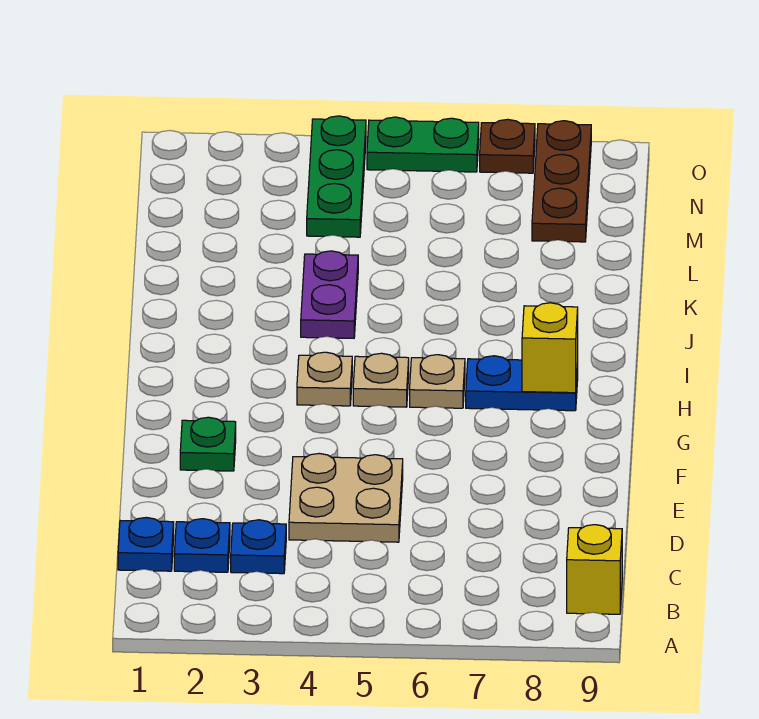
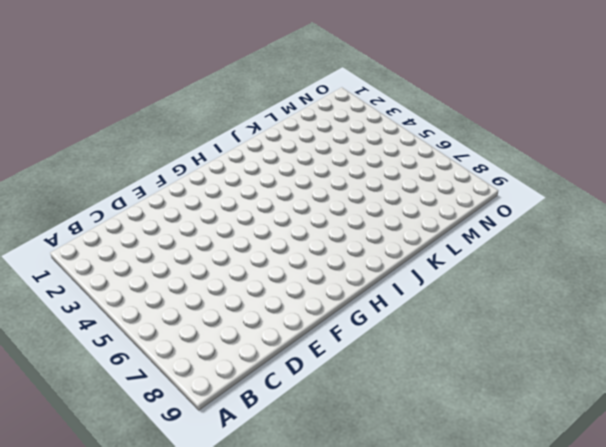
none -> yellow 1x1 brick [567,525,622,614]
none -> blue 1x1 plate [118,517,174,571]
none -> blue 1x1 plate [174,519,230,572]

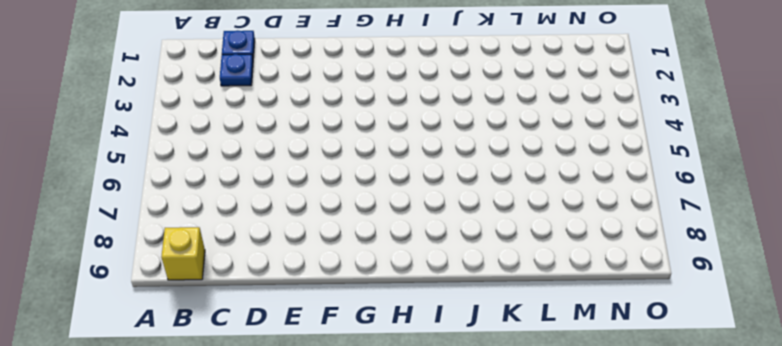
none -> blue 1x1 plate [231,520,286,574]
none -> tan 2x2 plate [289,453,403,542]
none -> green 1x1 plate [180,417,236,471]

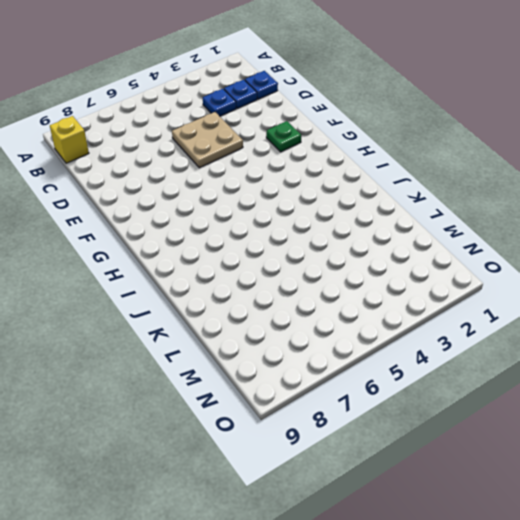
none -> tan 1x1 plate [297,352,352,406]
none -> tan 1x1 plate [353,353,409,407]
none -> tan 1x1 plate [410,355,465,408]

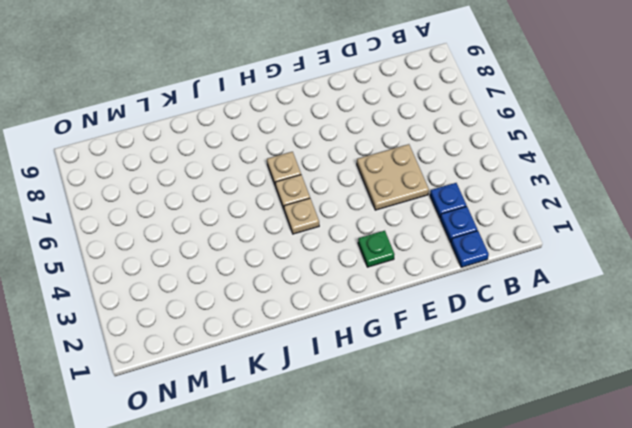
none -> yellow 1x1 brick [567,525,622,614]
none -> blue 1x2 plate [466,356,578,411]
none -> purple 1x2 plate [301,251,358,338]

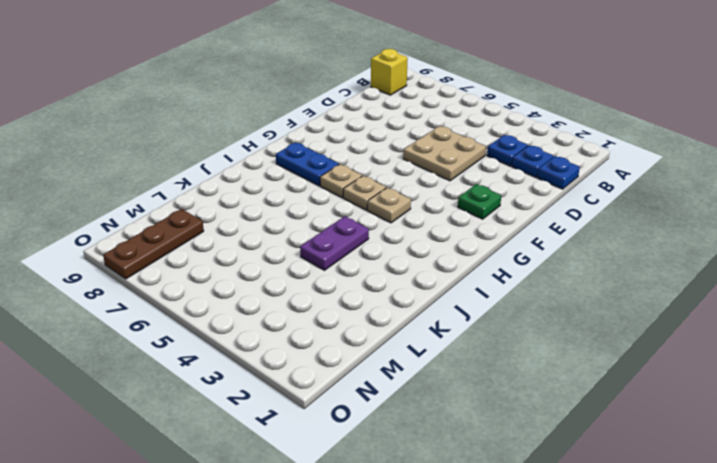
none -> green 1x3 plate [307,116,366,237]
none -> green 1x2 plate [367,117,479,172]
none -> brown 1x1 plate [480,119,535,173]

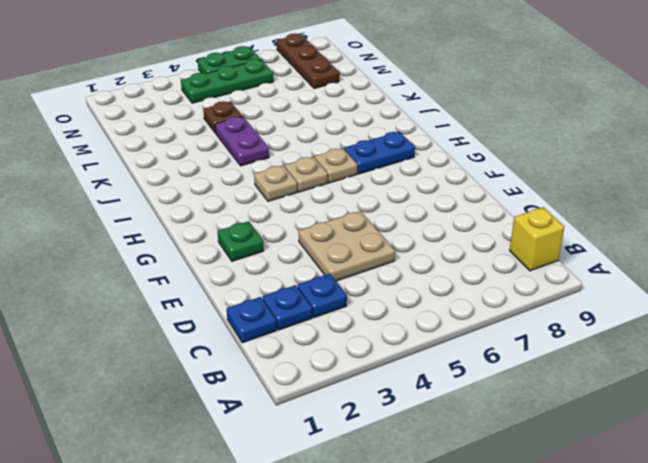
brown 1x1 plate [203,101,242,133] -> brown 1x1 plate moved to [480,119,535,173]
green 1x3 plate [181,59,273,103] -> green 1x3 plate turned to [307,116,366,237]
none -> yellow 1x1 brick [522,303,578,393]

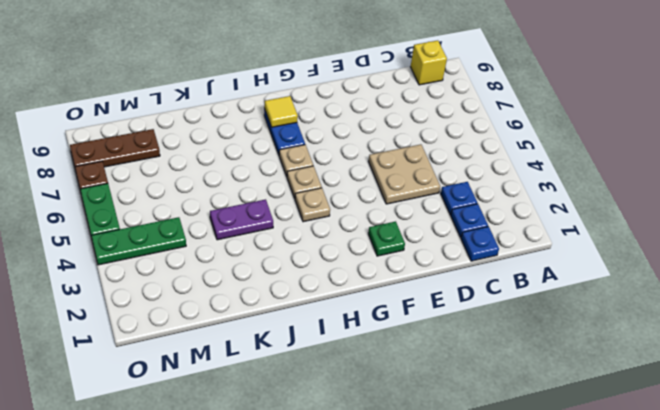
yellow 1x1 tile [264,96,298,127] -> yellow 1x1 brick [522,303,578,393]

